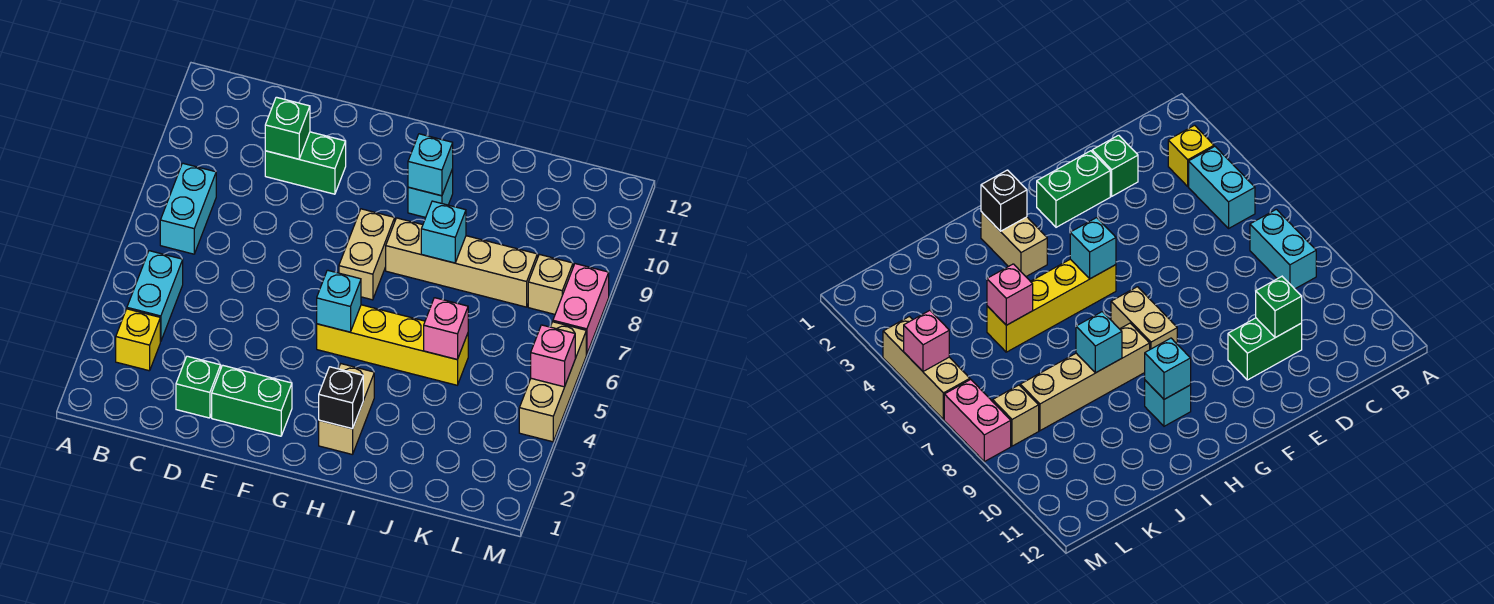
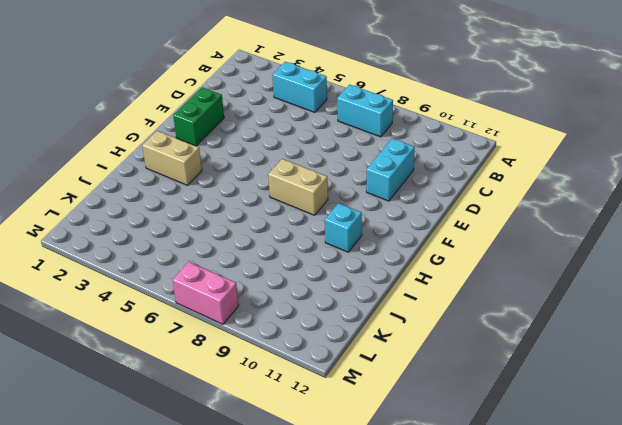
cyan 1x2 brick [366,138,415,201] -> green 1x2 brick [265,132,346,194]
none -> yellow 1x1 brick [116,309,160,371]
none -> green 1x1 brick [176,356,221,418]
none -> yellow 1x4 brick [317,305,468,385]

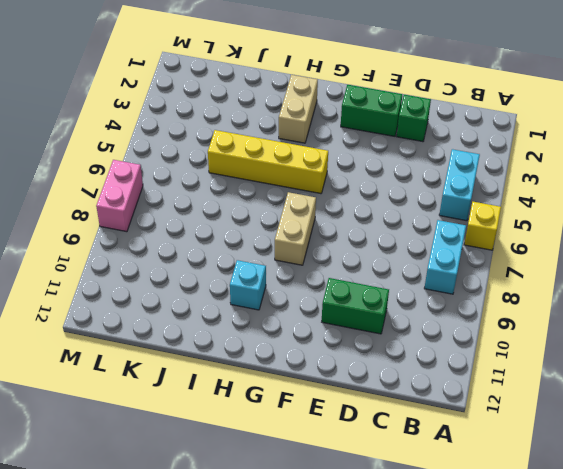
yellow 1x1 brick [464,202,501,250] -> yellow 1x1 brick moved to [116,309,160,371]
none -> tan 1x4 brick [386,218,537,307]
none -> tan 1x1 brick [528,254,573,314]
none -> tan 1x3 brick [519,322,586,442]

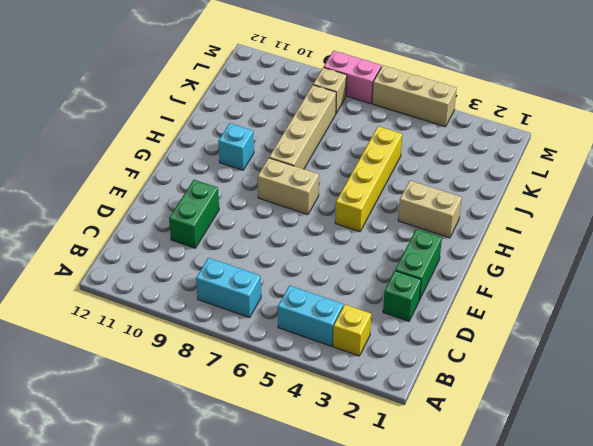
none -> green 1x1 brick [265,97,310,159]
none -> cyan 1x1 brick [317,270,361,332]
none -> black 1x1 brick [319,367,363,429]

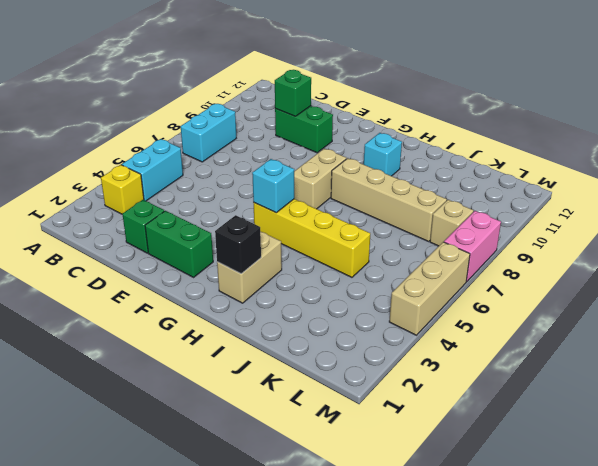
none -> cyan 1x1 brick [408,134,453,196]
none -> cyan 1x1 brick [421,201,466,263]
none -> pink 1x1 brick [424,298,468,360]

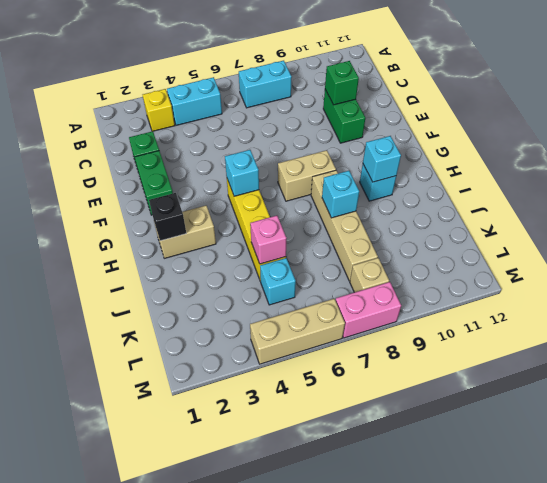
cyan 1x1 brick [260,258,296,305] -> none
none -> pink 1x1 brick [531,325,575,387]

